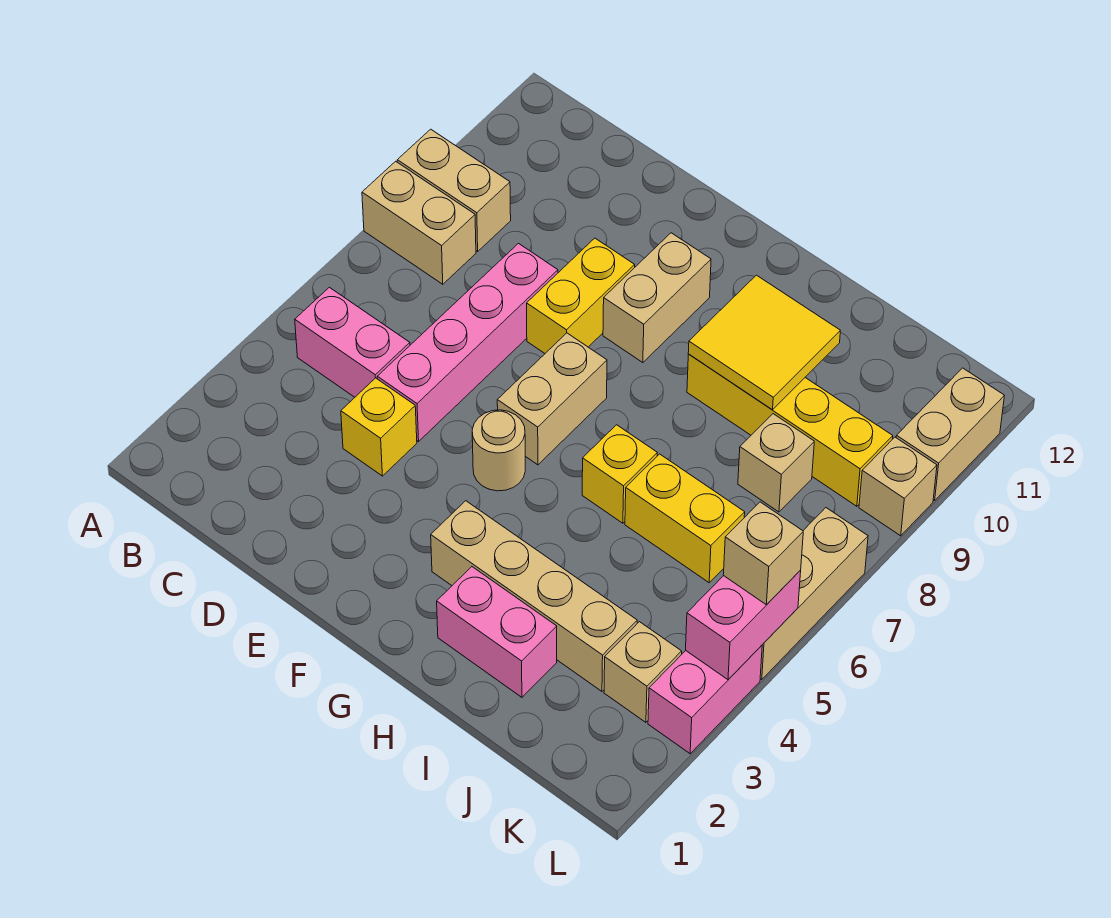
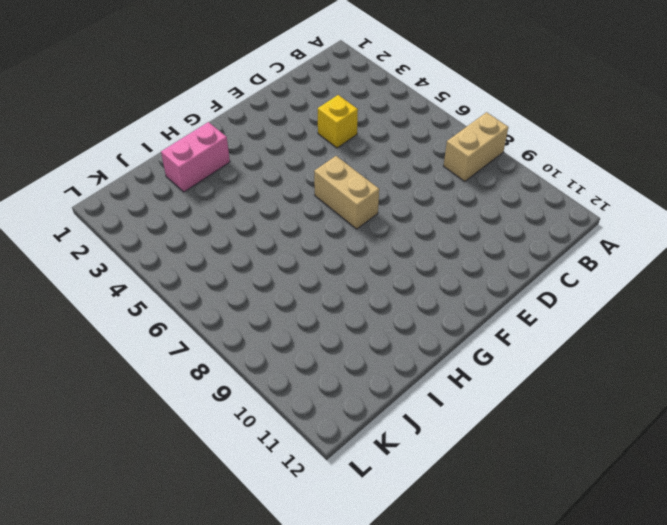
none -> tan 1x2 brick [397,129,511,251]
none -> pink 1x2 brick [295,287,410,397]
none -> pink 1x4 brick [377,244,558,441]

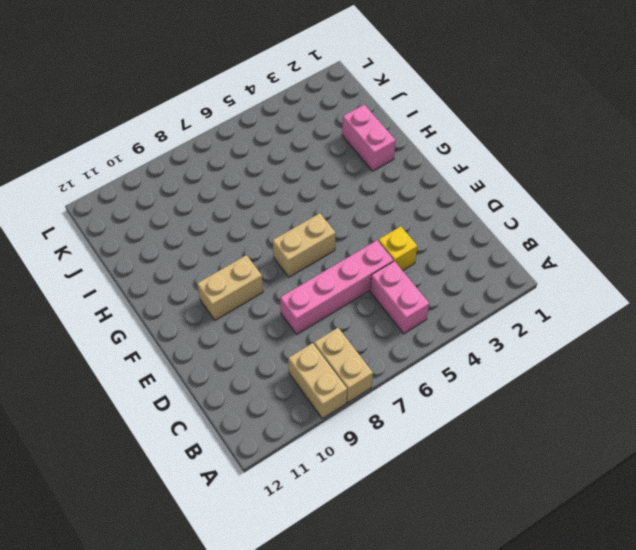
none -> yellow 1x2 brick [527,238,635,353]
none -> tan 1x1 round brick [472,410,525,491]
none -> tan 1x4 brick [431,501,637,691]

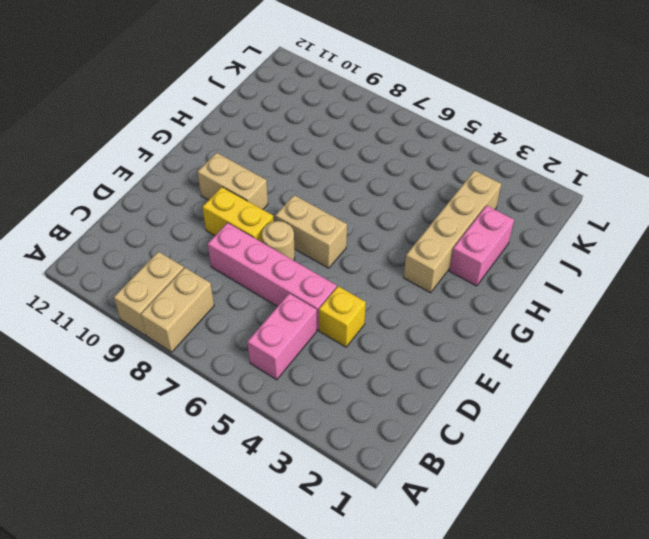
tan 1x1 round brick [262,221,295,260] -> tan 1x1 round brick moved to [472,410,525,491]
none -> yellow 1x1 brick [582,425,657,523]
none -> yellow 1x4 brick [687,354,893,506]
none -> yellow 1x2 brick [625,454,745,583]

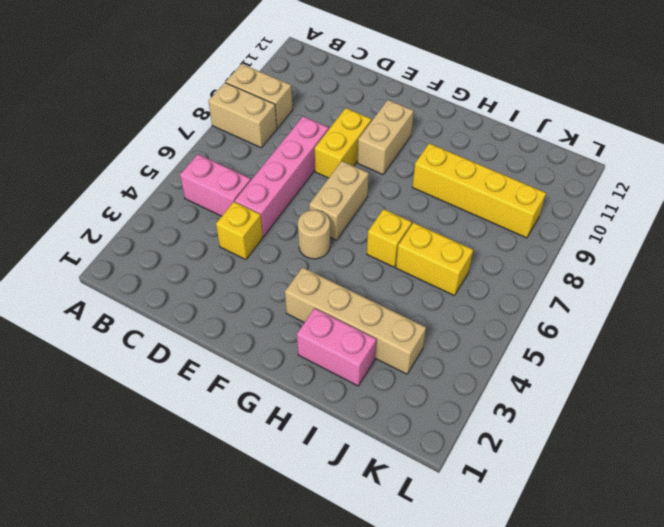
none -> tan 1x1 brick [738,414,814,512]
none -> tan 1x1 brick [604,622,682,722]
none -> pink 1x2 brick [648,645,762,754]

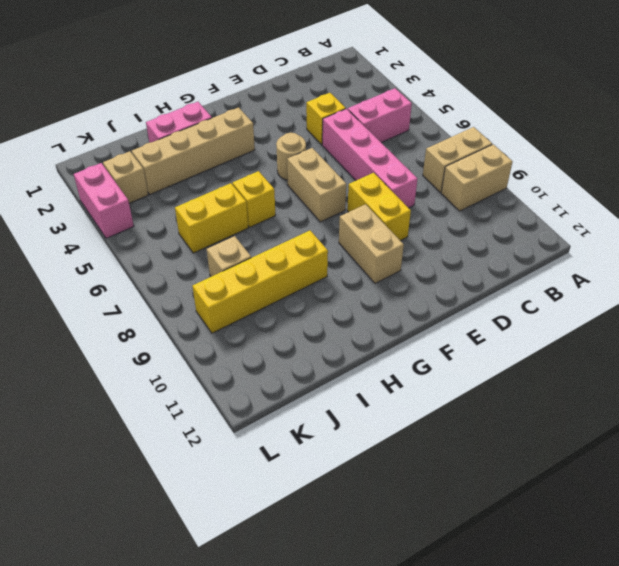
none -> tan 1x3 brick [760,508,868,679]
none -> tan 1x1 brick [859,437,937,536]
none -> tan 1x2 brick [896,368,1004,501]

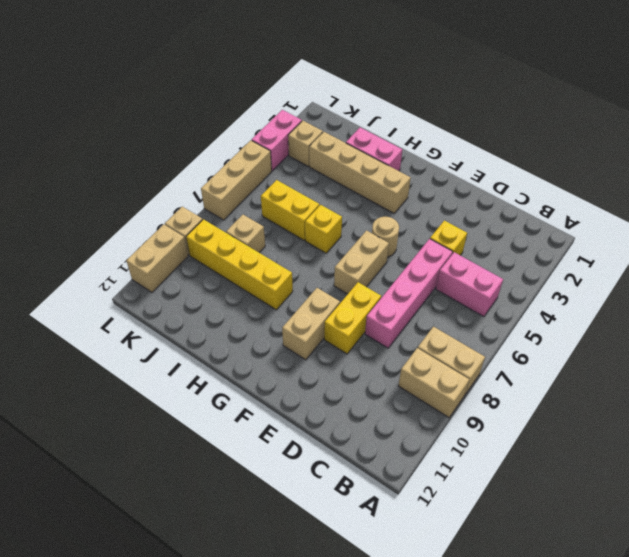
none -> yellow 2x2 tile [688,275,840,410]
none -> pink 1x2 brick [686,570,801,679]
none -> tan 1x1 brick [723,502,803,605]

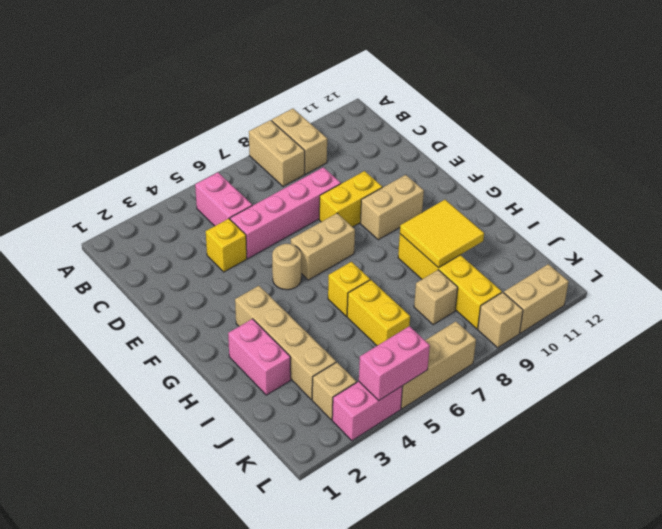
none -> tan 1x1 brick [723,502,803,605]

